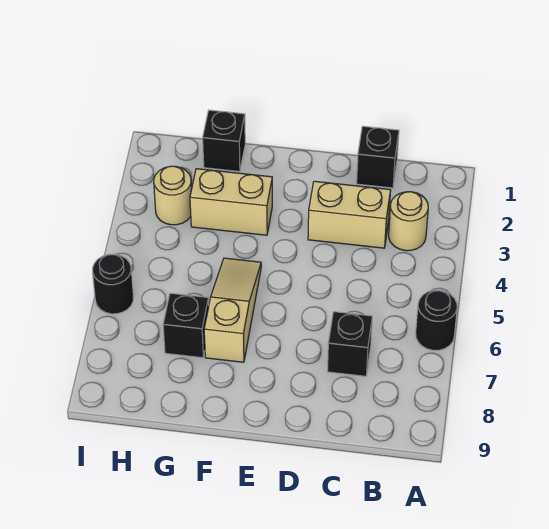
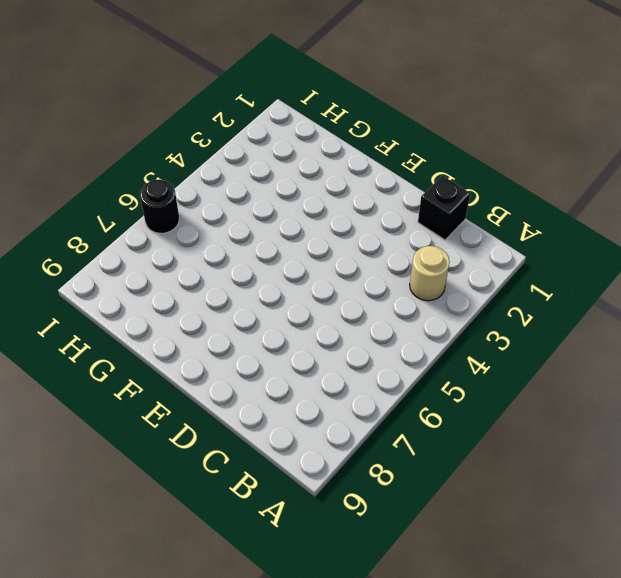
none -> black 1x1 round brick [416,290,457,350]
none -> tan 1x2 brick [308,181,391,248]

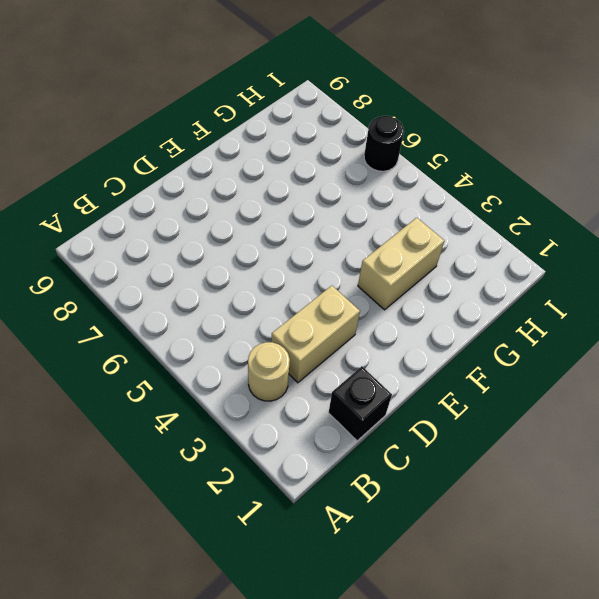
none -> black 1x1 round brick [416,290,457,350]
none -> black 1x1 brick [327,312,372,376]

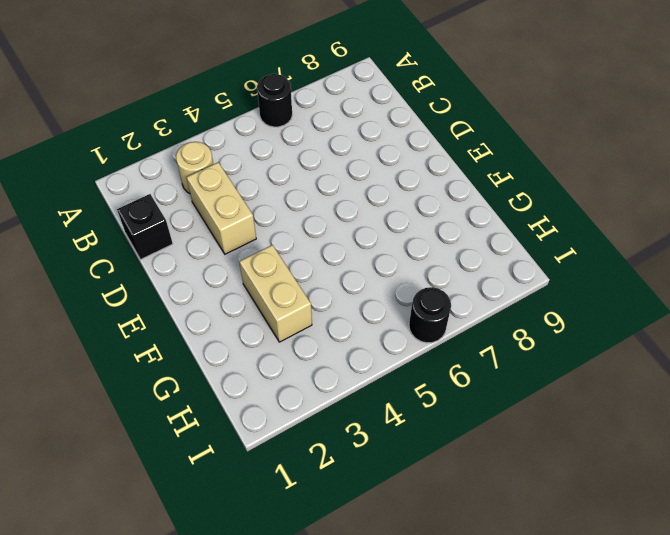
none -> black 1x1 brick [327,312,372,376]
none -> tan 1x3 slope [204,258,261,362]

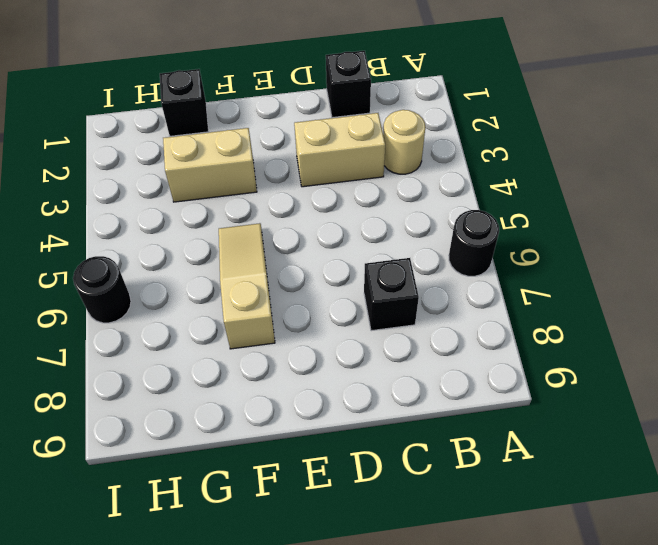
none -> black 1x1 brick [163,293,209,358]
none -> tan 1x1 round brick [154,166,192,225]

